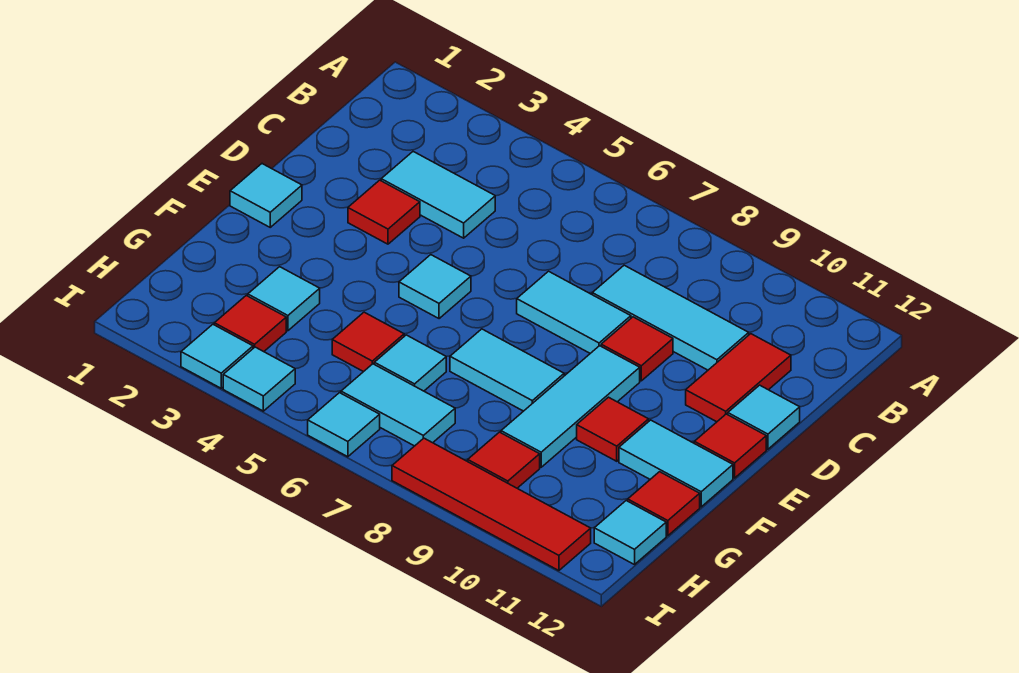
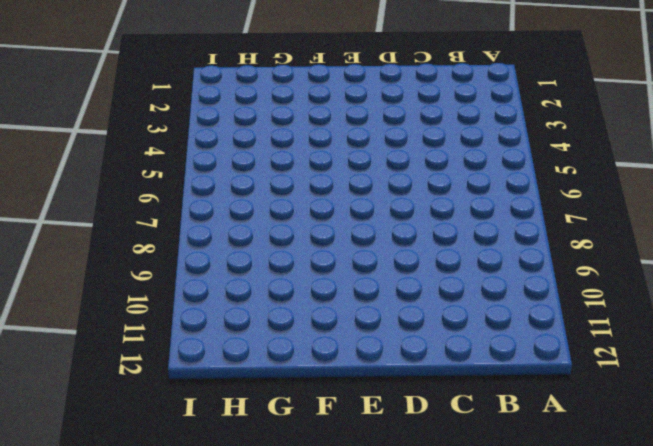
none -> cyan 1x2 tile [381,152,495,238]
none -> cyan 1x3 tile [592,265,749,370]
none -> red 1x2 tile [686,334,791,422]

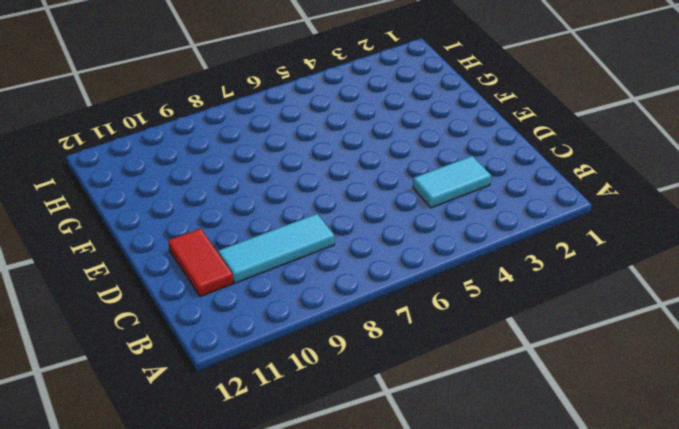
none -> red 1x1 tile [348,180,420,244]
none -> cyan 1x2 tile [517,271,631,353]
none -> red 1x1 tile [601,317,673,381]

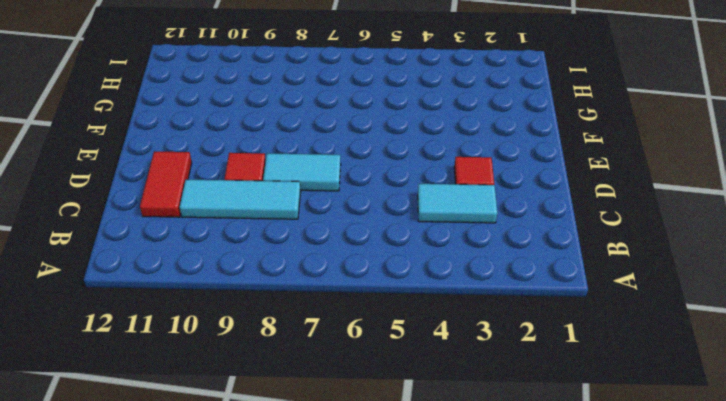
none -> cyan 1x1 tile [728,385,800,449]
none -> cyan 1x1 tile [230,164,302,227]
none -> cyan 1x1 tile [399,255,471,319]

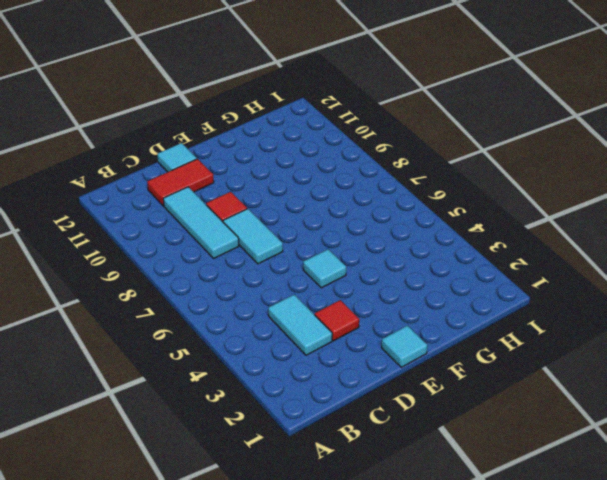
none -> cyan 1x3 tile [501,346,640,467]
none -> red 1x1 tile [694,414,766,478]
none -> cyan 1x2 tile [450,329,564,411]

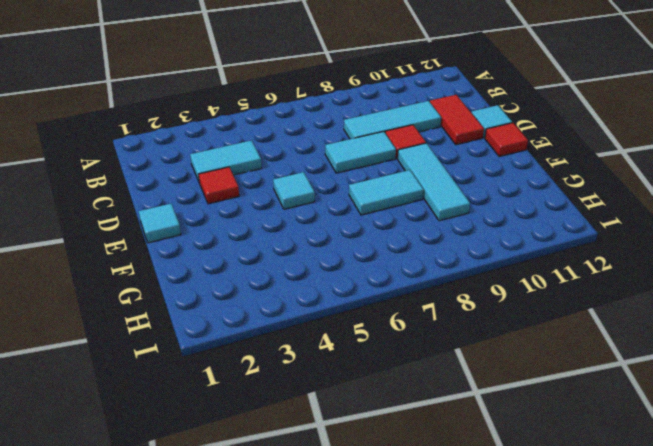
none -> red 1x1 tile [577,397,649,461]
none -> cyan 1x2 tile [619,420,733,507]
none -> cyan 1x1 tile [248,267,320,331]

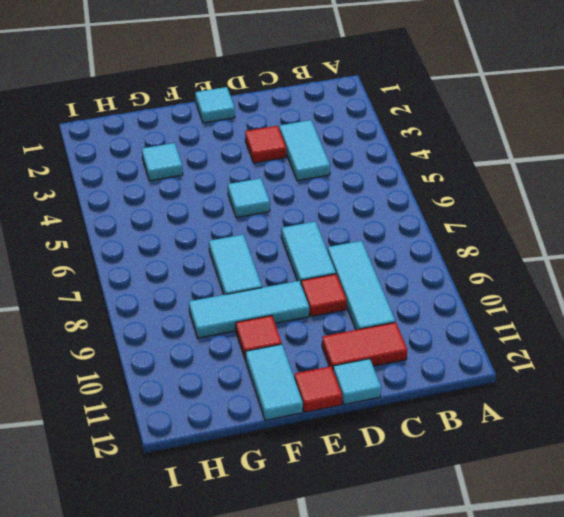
none -> red 1x1 tile [332,312,404,372]
none -> cyan 1x1 tile [374,335,446,391]
none -> red 1x1 tile [628,472,700,536]

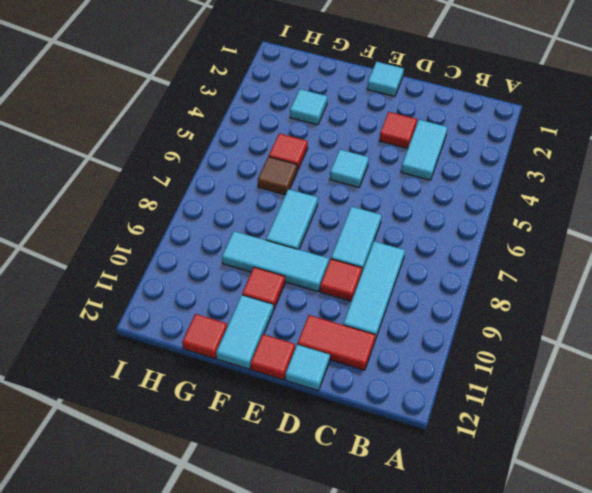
brown 1x1 tile [258,157,297,195] -> cyan 1x1 tile [374,335,446,391]
none -> red 1x1 tile [214,296,286,352]
none -> cyan 1x2 tile [341,364,455,446]
none -> red 1x1 tile [468,432,540,488]

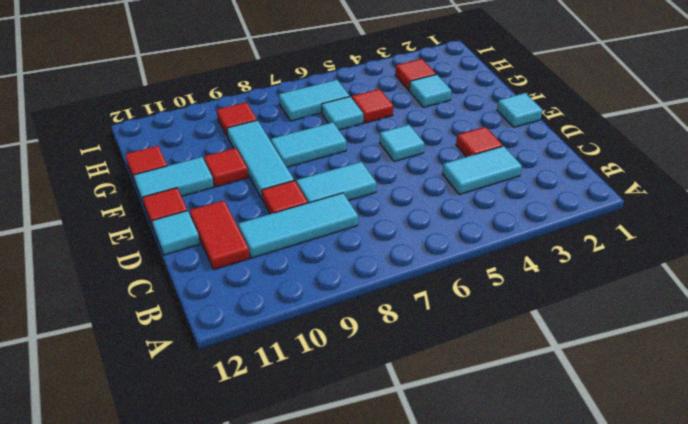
none -> cyan 1x1 tile [594,501,666,565]
none -> cyan 1x1 tile [181,324,253,388]
none -> cyan 1x1 tile [223,347,295,411]

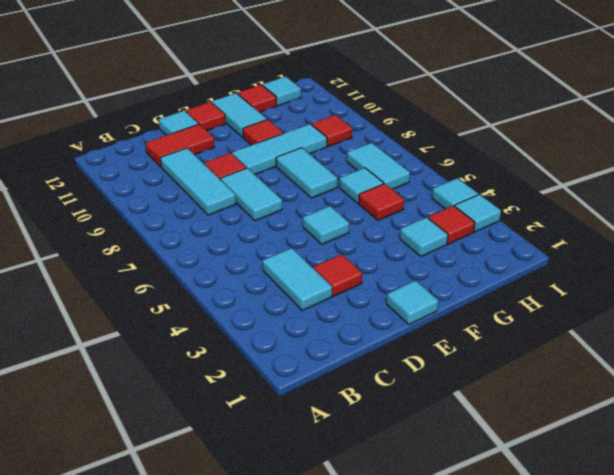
none -> cyan 1x1 tile [308,393,380,457]
none -> red 1x4 tile [392,438,591,571]

